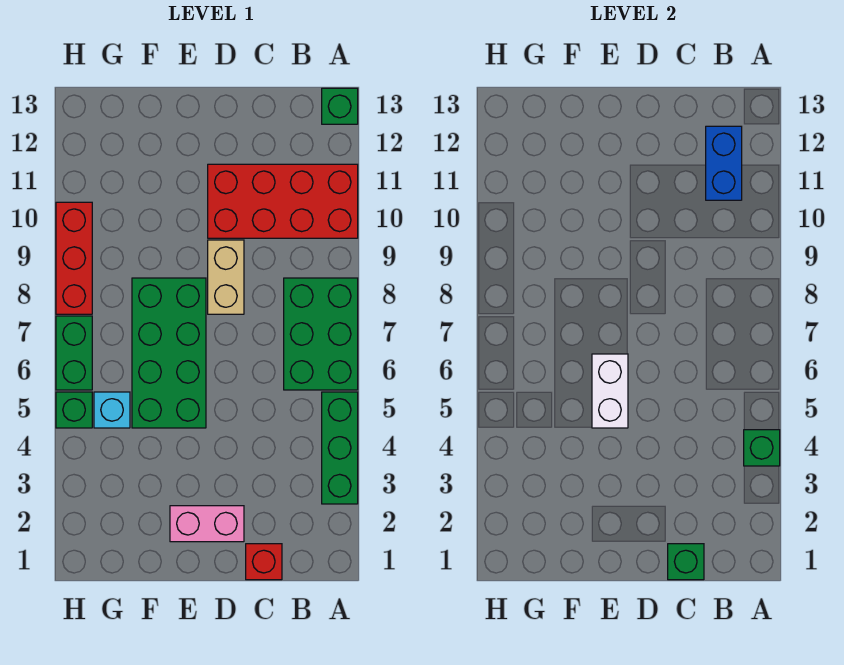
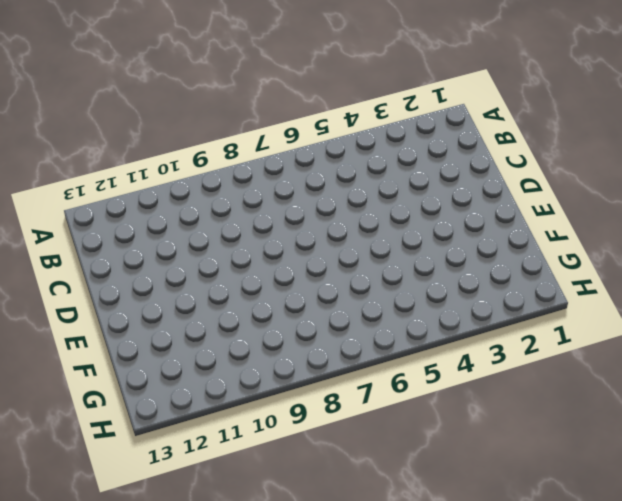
none -> green 1x3 brick [322,392,358,504]
none -> green 2x3 brick [284,278,358,390]
none -> red 2x4 brick [208,164,358,238]

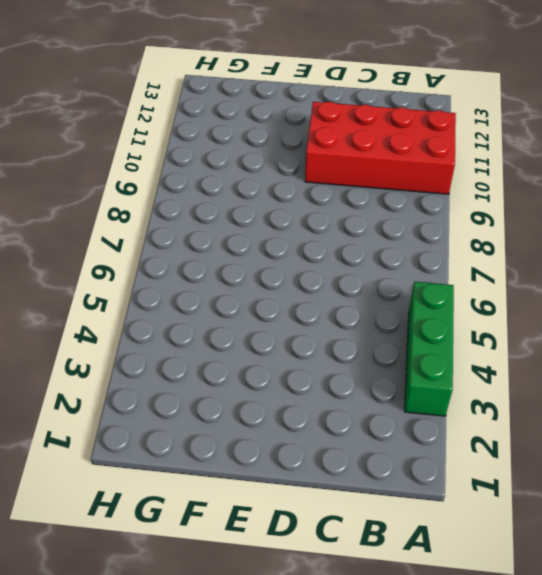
none -> green 2x3 brick [284,278,358,390]
none -> green 1x1 brick [322,88,358,124]
none -> red 1x1 brick [246,544,282,580]

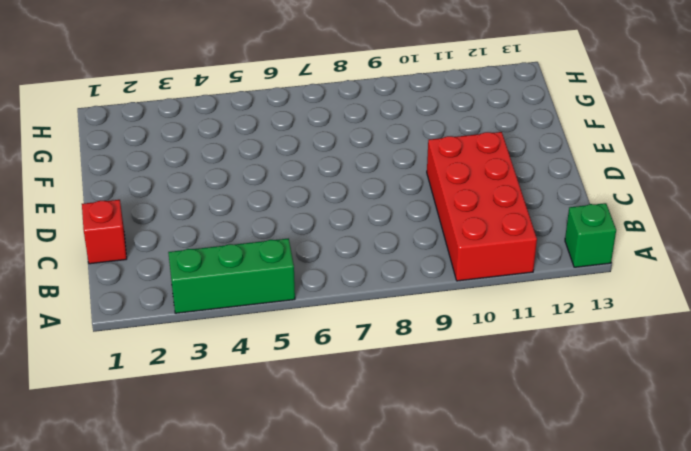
none -> green 2x3 brick [284,278,358,390]
none -> pink 1x2 brick [170,506,244,542]
none -> tan 1x2 brick [208,240,244,314]

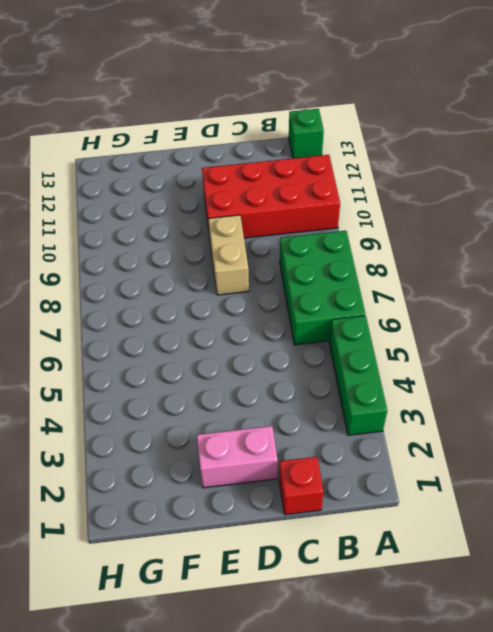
none -> green 2x4 brick [132,278,206,428]
none -> cyan 1x1 brick [94,392,130,428]
none -> green 1x1 brick [56,392,92,428]

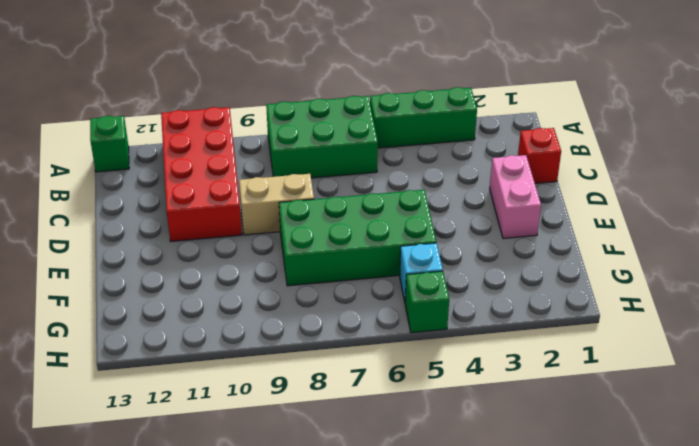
none -> green 1x2 brick [56,316,92,390]
none -> red 1x3 brick [56,202,92,314]
none -> green 1x1 brick [744,430,780,466]

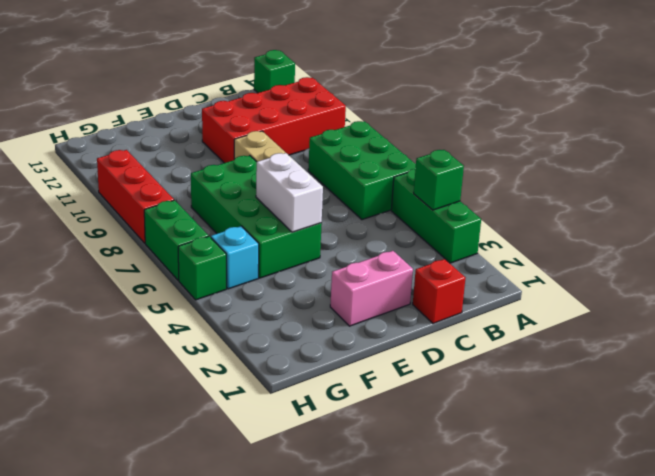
none -> blue 1x2 brick [706,126,742,200]
none -> green 1x1 brick [668,544,704,580]

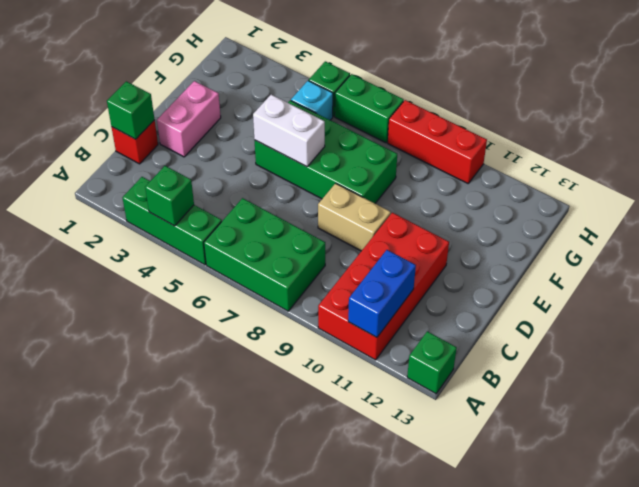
blue 1x2 brick [348,250,416,337] -> blue 1x2 brick turned to [706,126,742,200]

